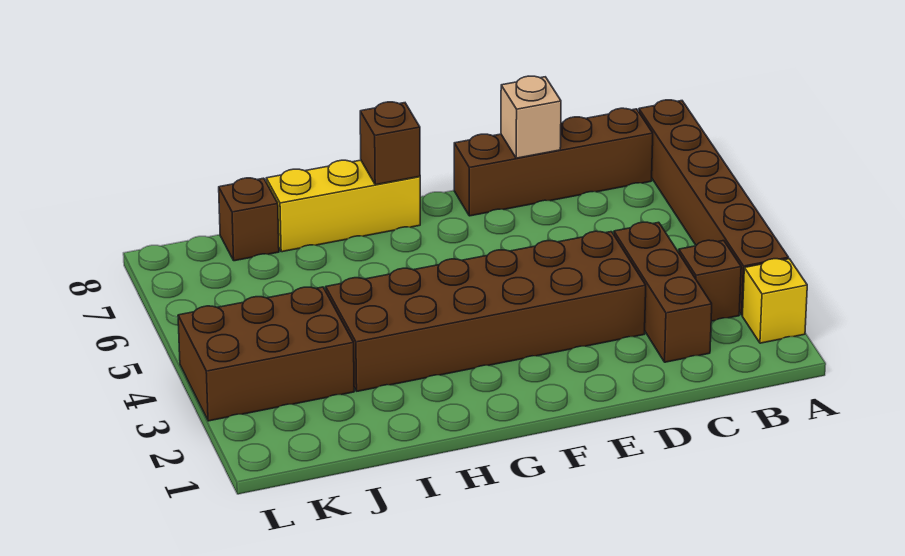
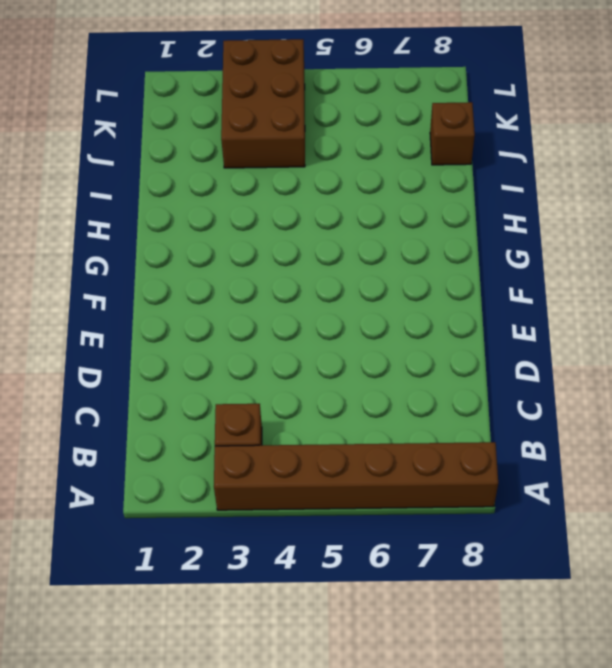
none -> yellow 1x1 brick [742,259,807,343]
none -> brown 1x4 brick [454,108,653,216]

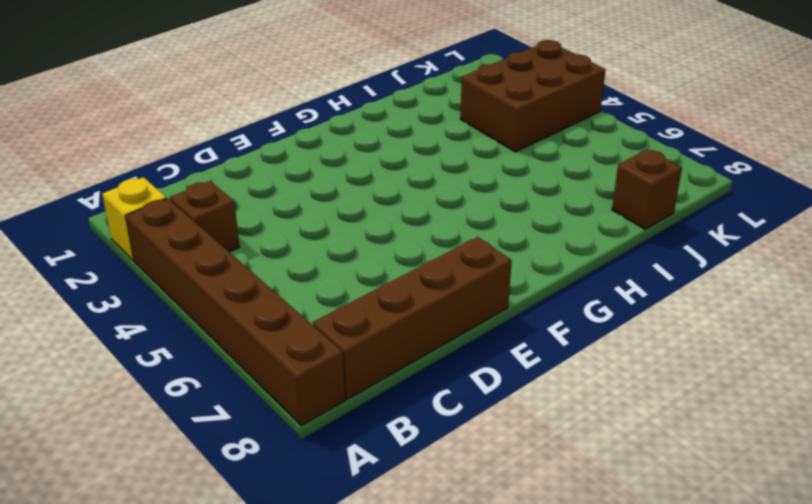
none -> brown 1x3 brick [614,222,712,362]
none -> brown 2x6 brick [326,231,646,391]

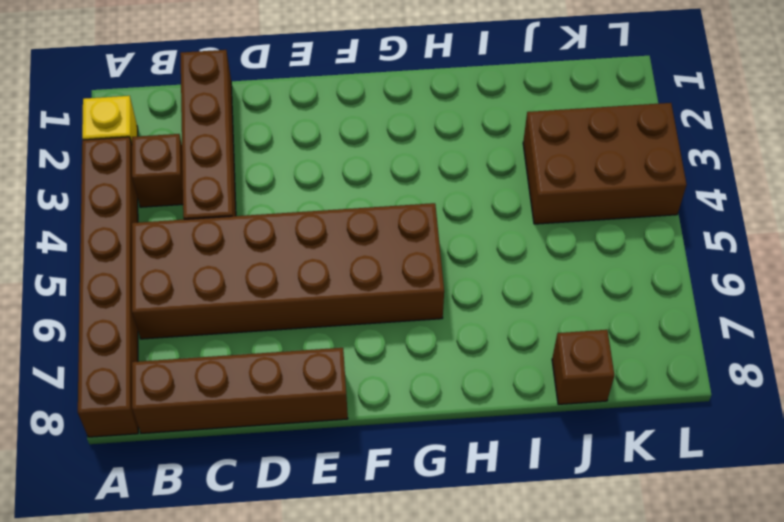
brown 2x6 brick [132,203,444,339] -> brown 2x6 brick moved to [326,231,646,391]
brown 1x4 brick [180,50,236,219] -> brown 1x3 brick [614,222,712,362]
none -> yellow 1x3 brick [266,160,420,252]
none -> tan 1x1 brick [501,76,561,158]

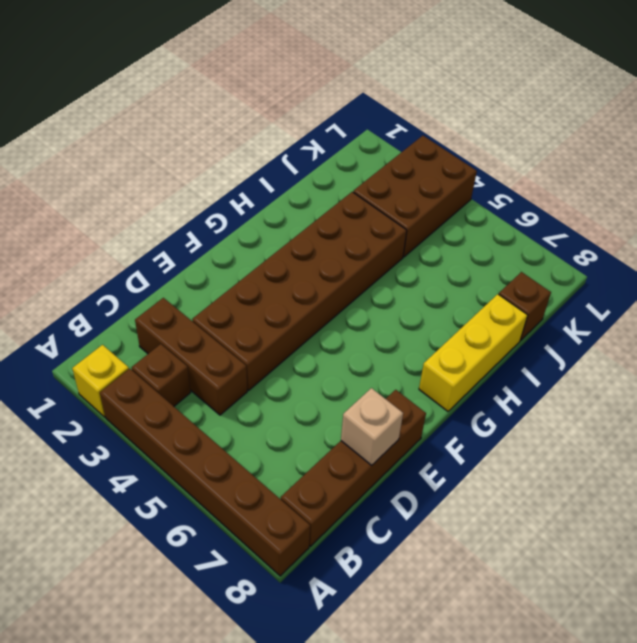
none -> brown 1x1 brick [360,102,420,185]

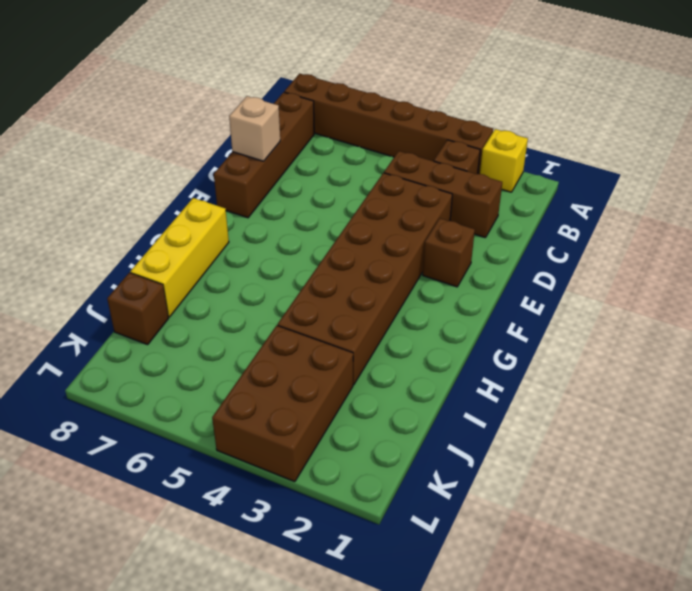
brown 1x1 brick [423,218,475,287] -> brown 1x1 brick moved to [360,102,420,185]

